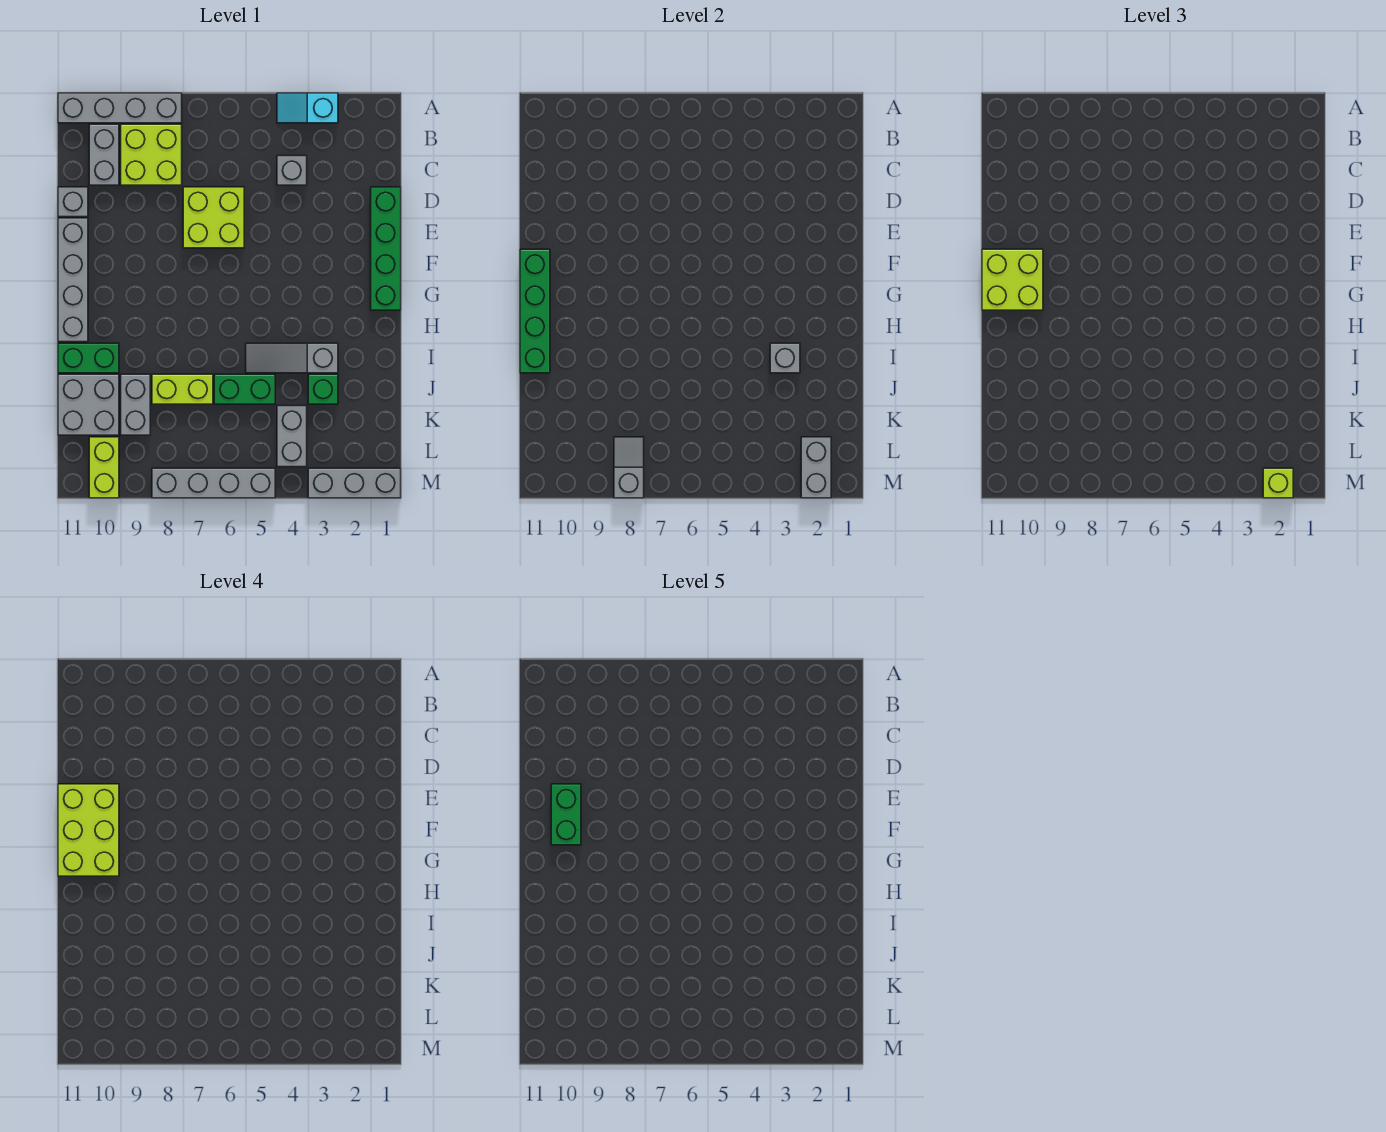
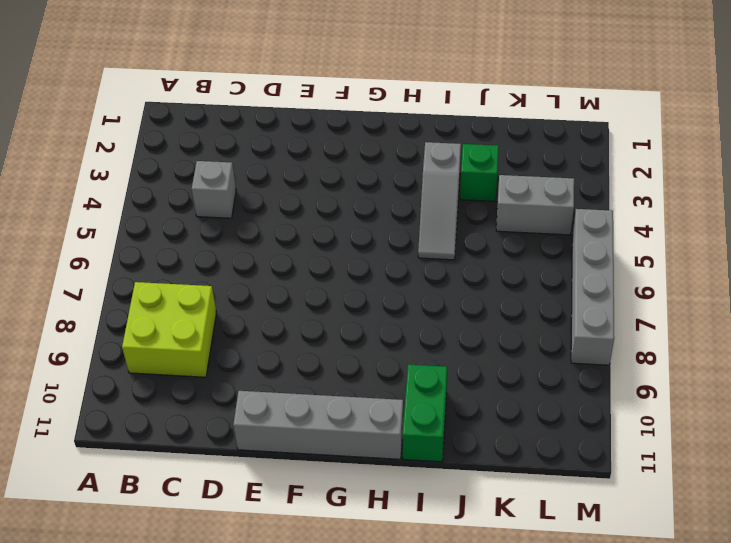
none -> cyan 1x2 slope [277,93,338,123]
none -> grey 1x4 brick [58,93,182,123]
none -> grey 1x2 brick [89,124,119,185]

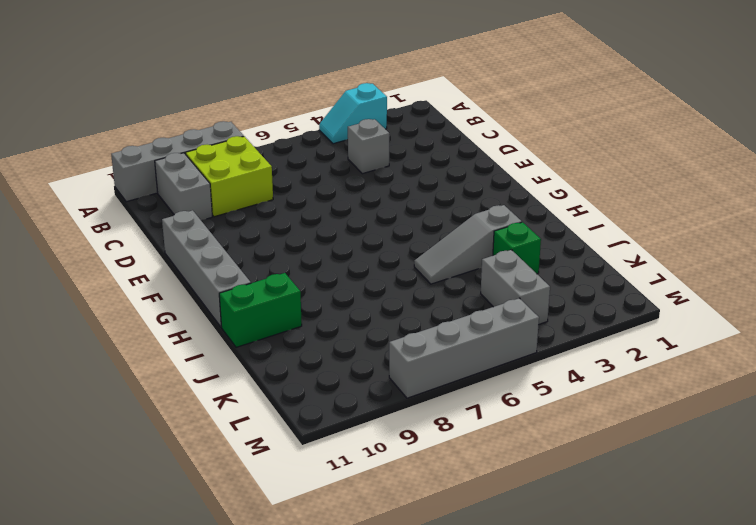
none -> green 1x4 brick [371,187,401,310]
none -> lime 2x2 brick [183,187,244,248]
none -> grey 1x1 brick [58,187,88,217]

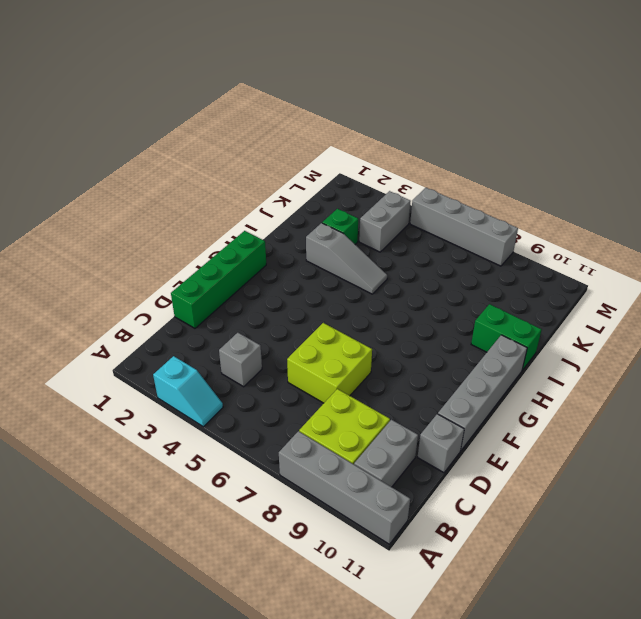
none -> green 1x2 brick [214,374,275,404]
none -> lime 1x2 brick [152,374,213,404]
none -> grey 1x2 brick [121,374,150,435]

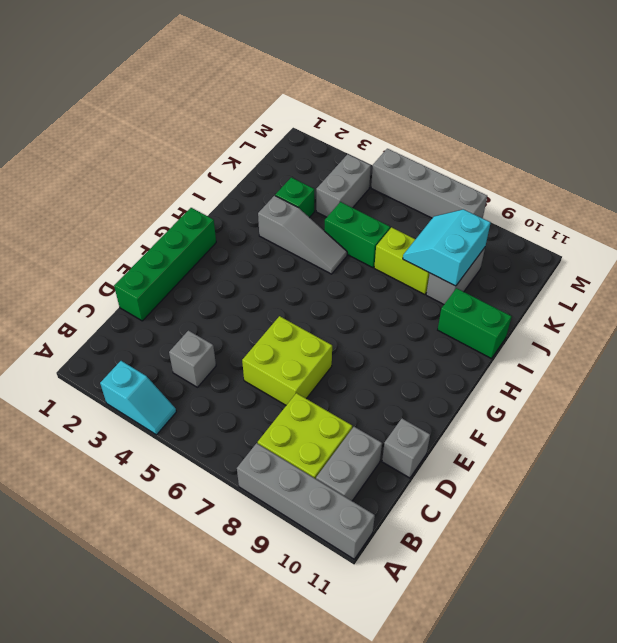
cyan 2x2 slope [403,209,491,286] -> none
none -> grey 1x4 brick [58,218,88,342]
none -> grey 2x2 brick [58,374,119,435]
none -> lime 1x2 brick [89,437,119,498]

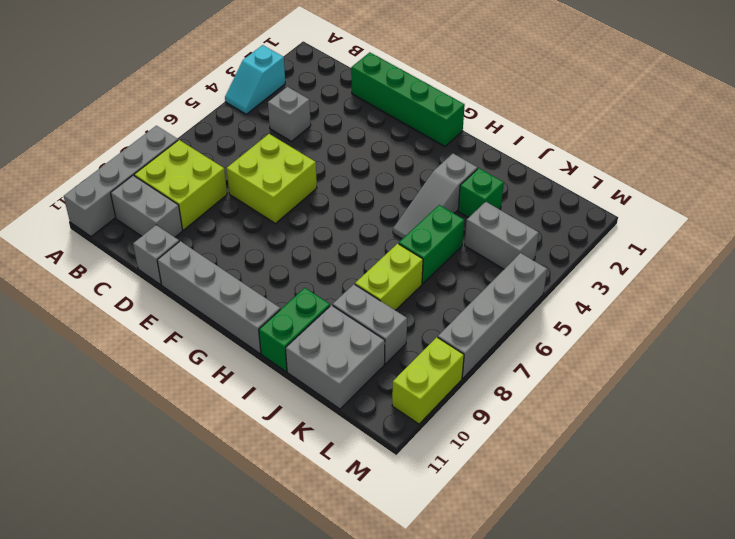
lime 1x2 brick [392,337,464,424] -> lime 1x2 brick turned to [89,437,119,498]
none -> grey 1x3 brick [308,468,401,498]
none -> green 1x4 brick [520,249,550,373]
none -> grey 1x1 brick [770,343,800,373]

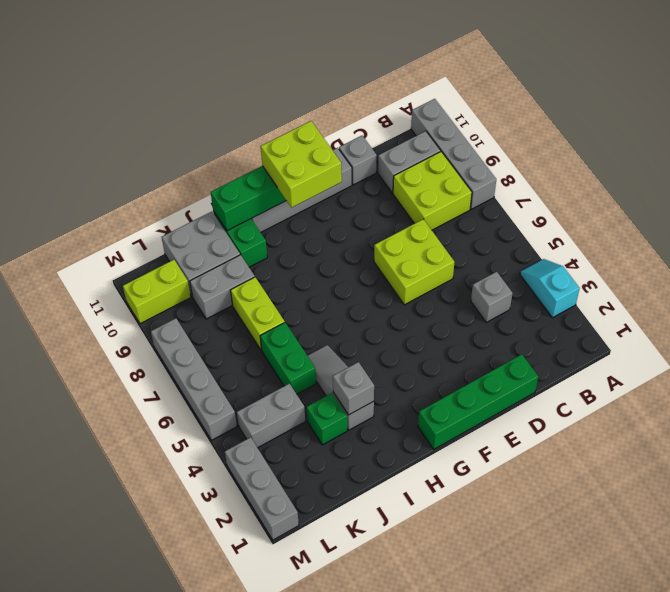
none -> grey 1x2 brick [801,437,831,498]
none -> grey 1x2 slope [614,437,644,498]
none -> lime 1x1 brick [1263,468,1293,498]

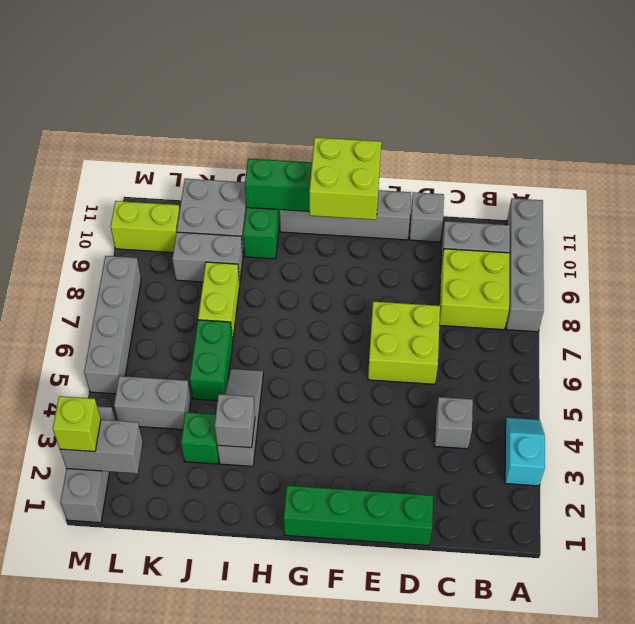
none -> grey 1x2 slope [614,437,644,498]
none -> lime 2x3 brick [58,784,119,876]
none -> green 1x2 brick [551,784,581,845]

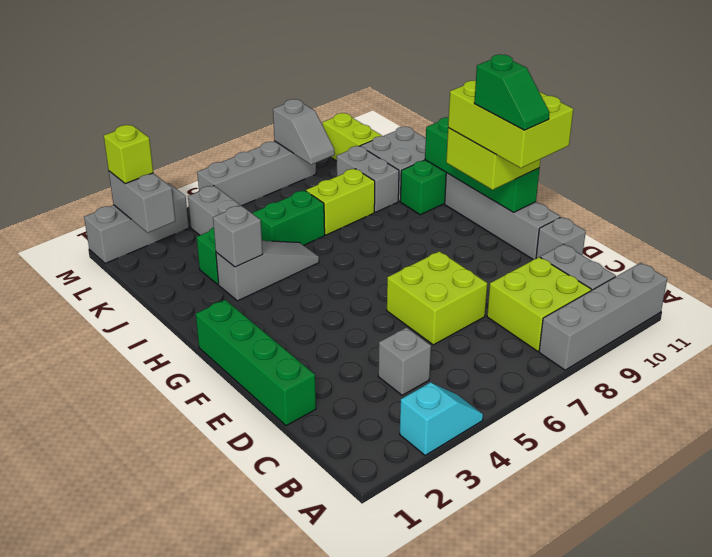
green 1x2 slope [474,54,549,130] -> green 1x2 brick [551,784,581,845]

